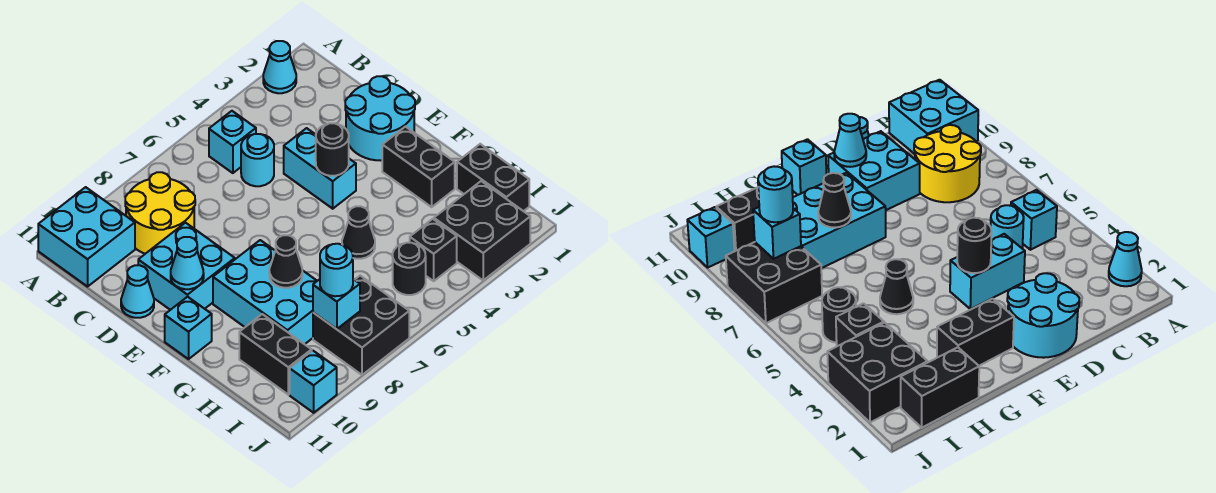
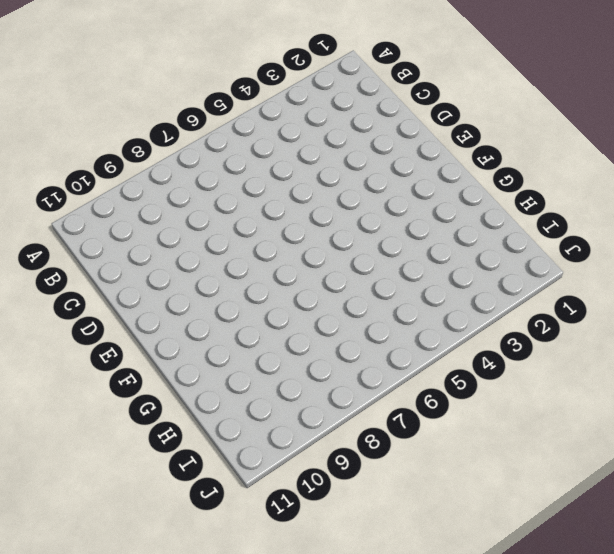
none -> cyan 1x1 cone [263,41,296,93]
none -> cyan 2x2 brick [38,187,135,287]
none -> cyan 1x1 brick [209,111,256,173]

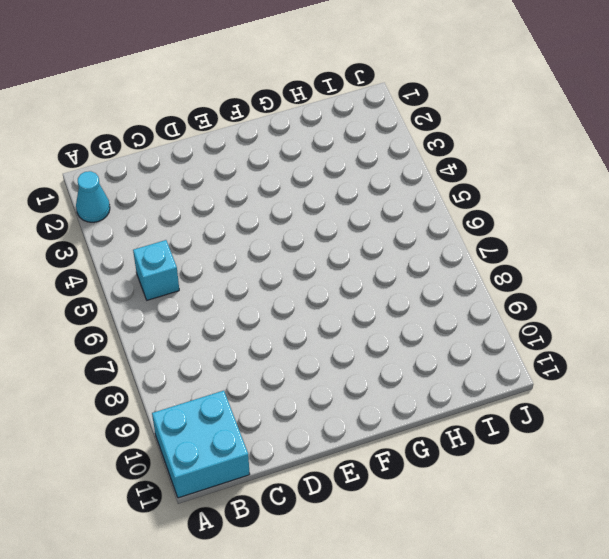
none -> yellow 2x2 round brick [125,172,195,254]
none -> cyan 1x1 round brick [241,134,274,186]
none -> cyan 2x2 round brick [345,76,415,160]

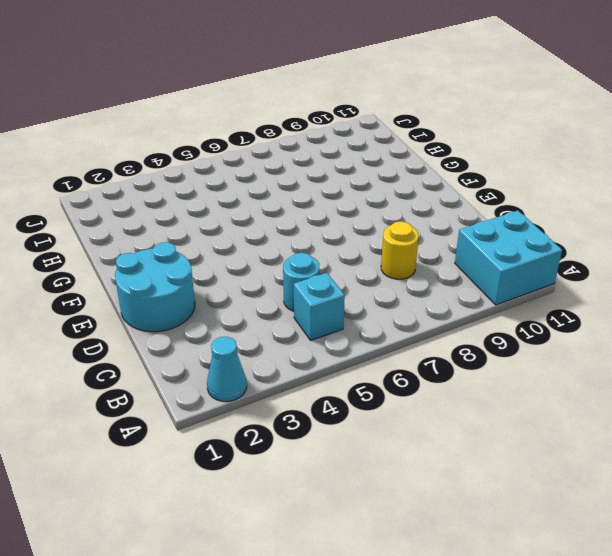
yellow 1x1 round brick [381,221,419,279] -> yellow 2x2 round brick [125,172,195,254]
none -> cyan 1x2 brick [284,128,356,209]
none -> cyan 2x2 brick [138,223,235,310]
none -> cyan 1x1 cone [121,265,154,318]

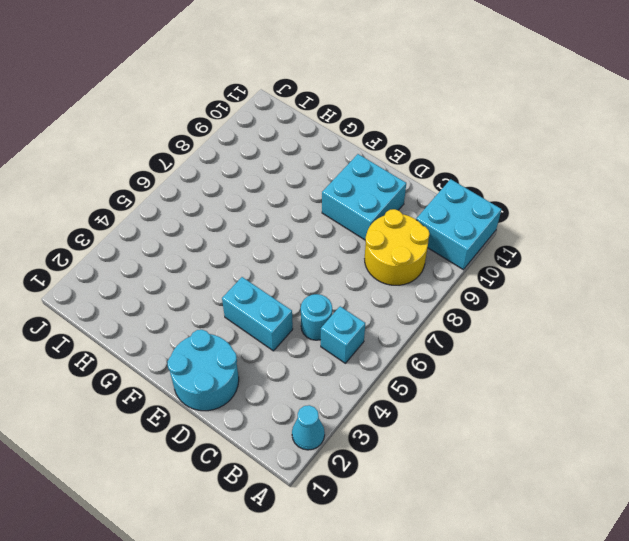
none -> cyan 1x1 cone [121,265,154,318]
none -> black 1x2 brick [382,127,455,207]
none -> cyan 2x3 brick [213,240,317,344]

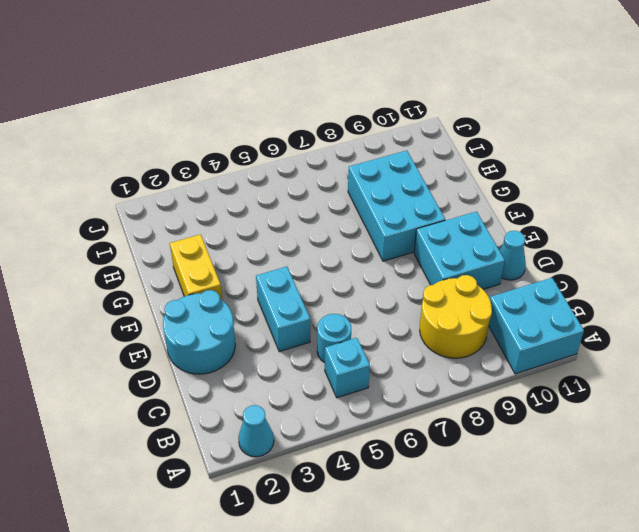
yellow 1x2 brick [170,234,222,300] -> black 1x2 brick [382,127,455,207]
none -> cyan 1x1 brick [165,297,212,359]
none -> black 1x1 cone [342,206,375,259]
none -> black 1x2 brick [457,144,529,211]

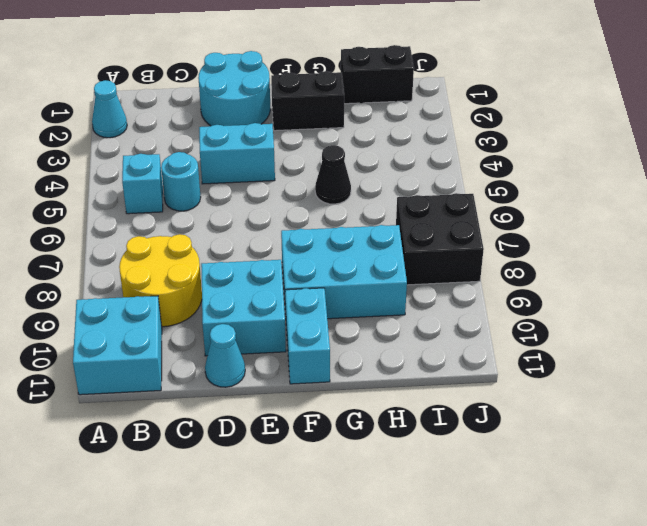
cyan 1x2 brick [285,288,330,384] -> cyan 1x1 brick [165,297,212,359]
none -> black 1x2 brick [239,314,312,395]
none -> black 2x2 brick [434,181,530,280]
none -> black 1x1 brick [410,219,457,281]

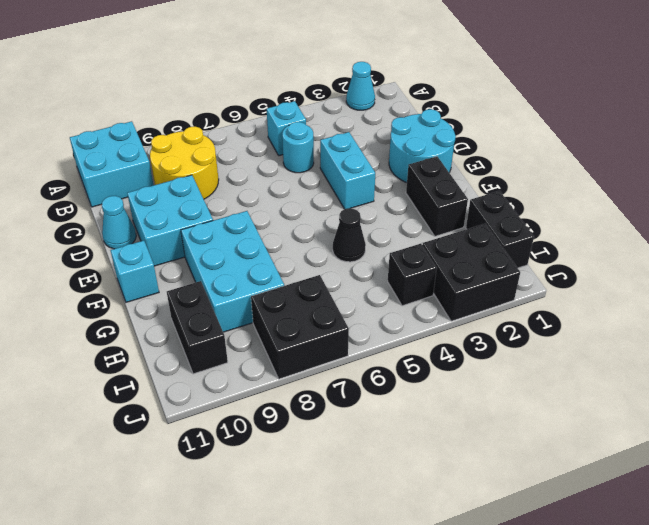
none -> black 1x1 round brick [393,243,426,295]
none -> cyan 1x1 brick [290,350,337,413]
none -> black 1x1 round brick [316,123,349,176]

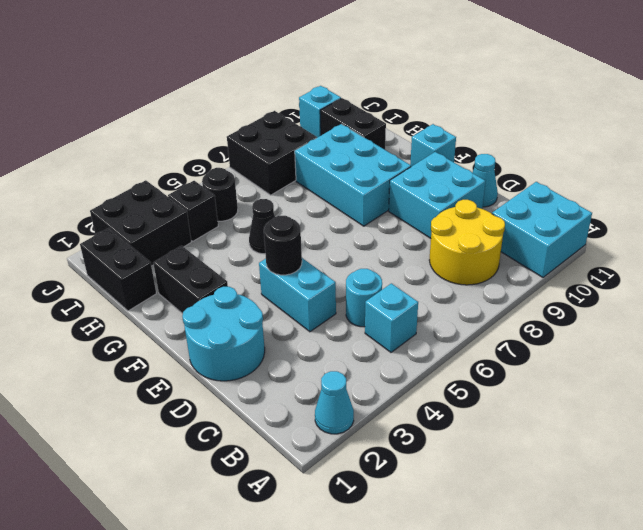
none -> cyan 1x1 cone [171,237,204,289]
none -> black 1x1 cone [269,235,302,288]
none -> cyan 1x1 brick [313,279,360,329]

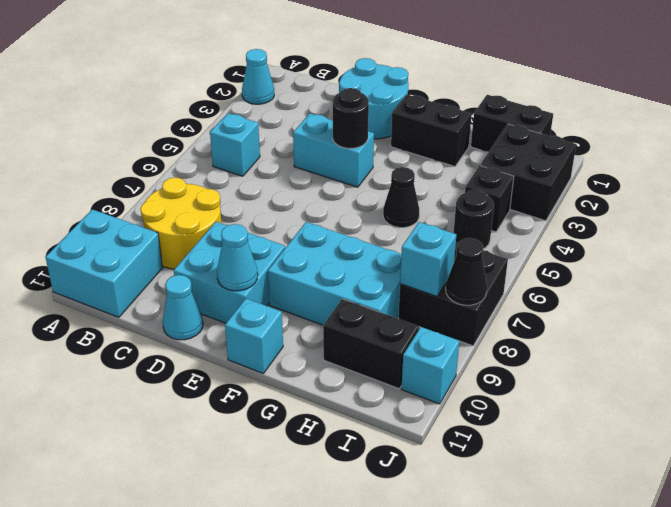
black 1x1 cone [446,238,487,305] -> black 1x1 cone moved to [269,235,302,288]
none -> cyan 1x1 round brick [241,134,274,186]
none -> cyan 1x1 round brick [320,244,353,296]

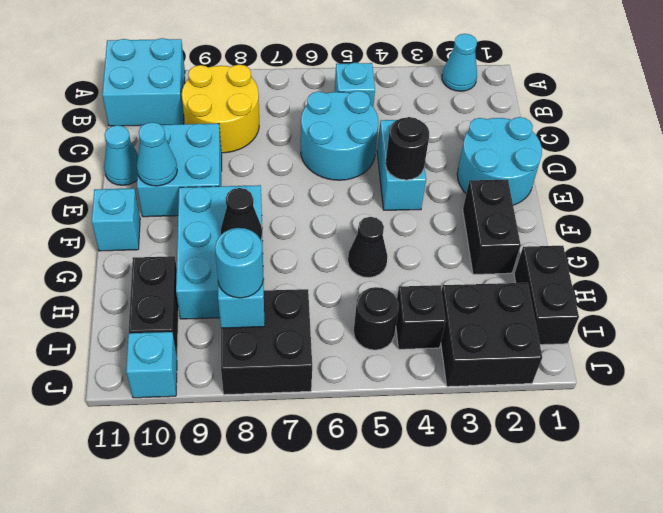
cyan 2x2 round brick [301,91,378,180] -> cyan 1x1 round brick [241,134,274,186]

